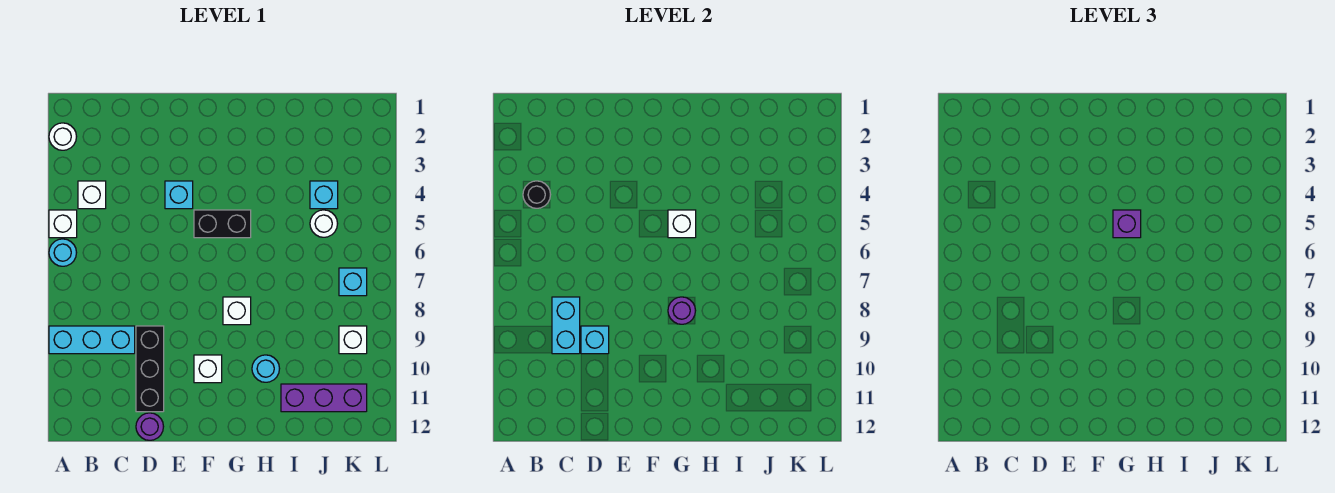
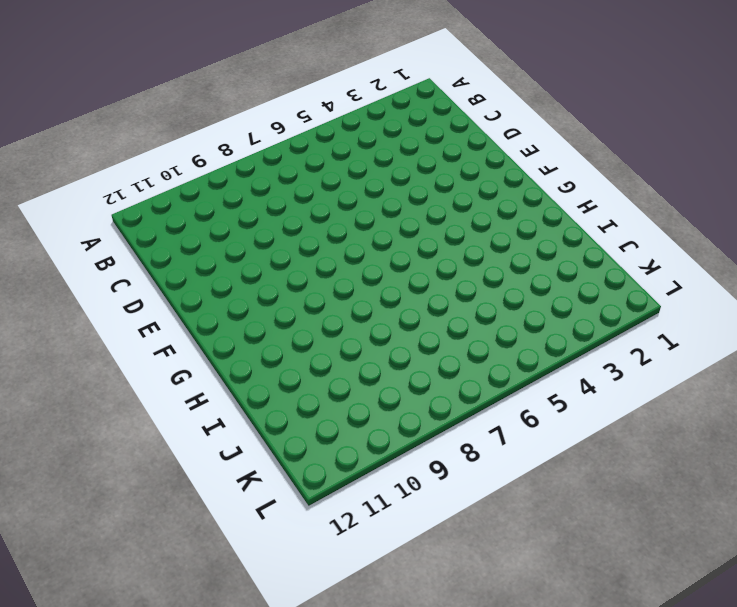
none -> white 1x1 round brick [49,123,77,150]
none -> white 1x1 brick [49,210,77,238]
none -> cyan 1x1 round brick [49,239,77,266]

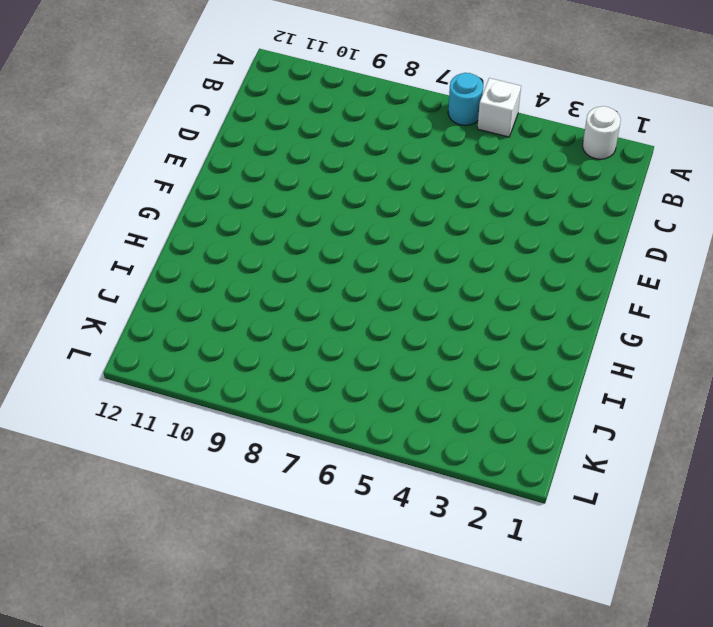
none -> cyan 1x3 brick [49,326,135,354]
none -> white 1x1 brick [78,181,106,209]
none -> black 1x3 brick [136,326,164,412]

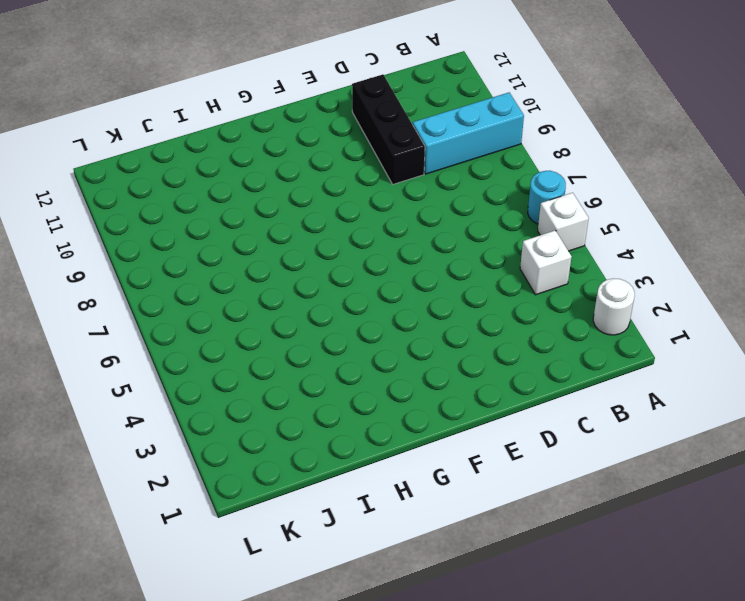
none -> purple 1x1 round brick [136,413,164,440]
none -> cyan 1x1 brick [165,181,193,209]
none -> black 1x2 brick [194,210,251,238]

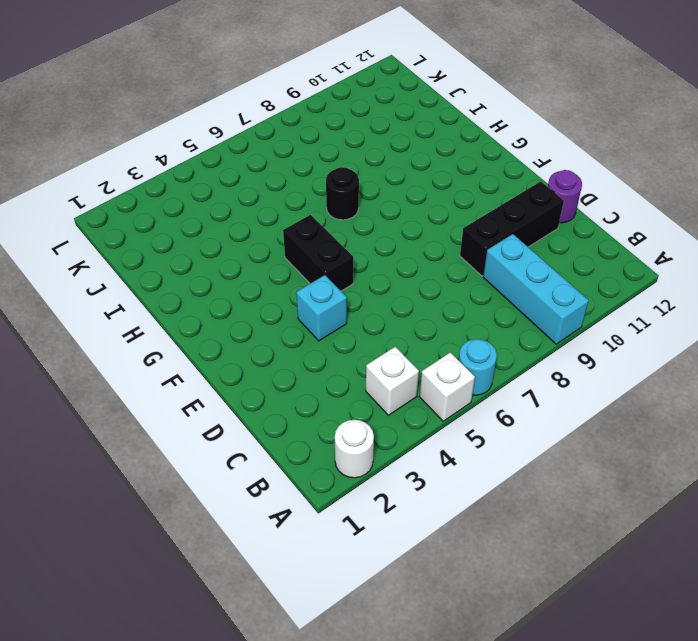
black 1x1 round brick [326,167,359,220] -> black 1x1 round brick moved to [523,181,551,208]
none -> white 1x1 brick [194,355,222,383]
none -> white 1x1 brick [223,297,251,325]
none -> cyan 1x1 round brick [252,355,280,382]

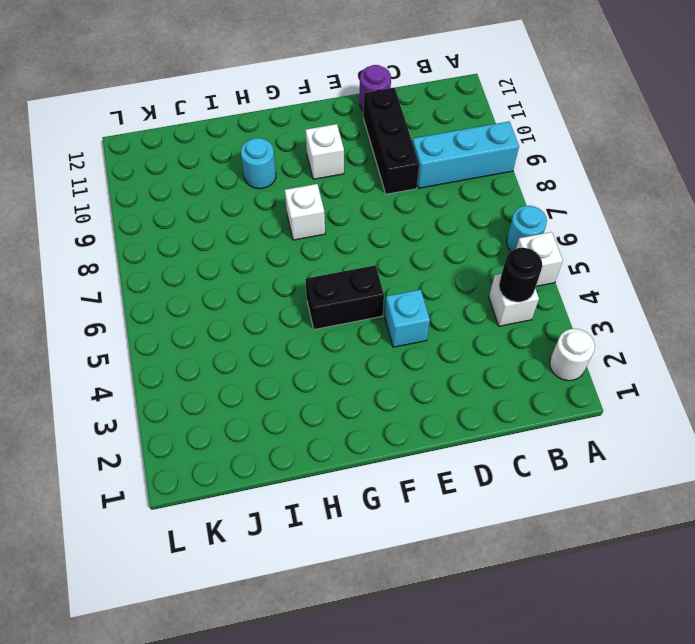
none -> purple 1x3 brick [281,384,367,412]
none -> cyan 1x1 brick [310,181,338,209]
none -> white 1x1 round brick [310,210,338,237]

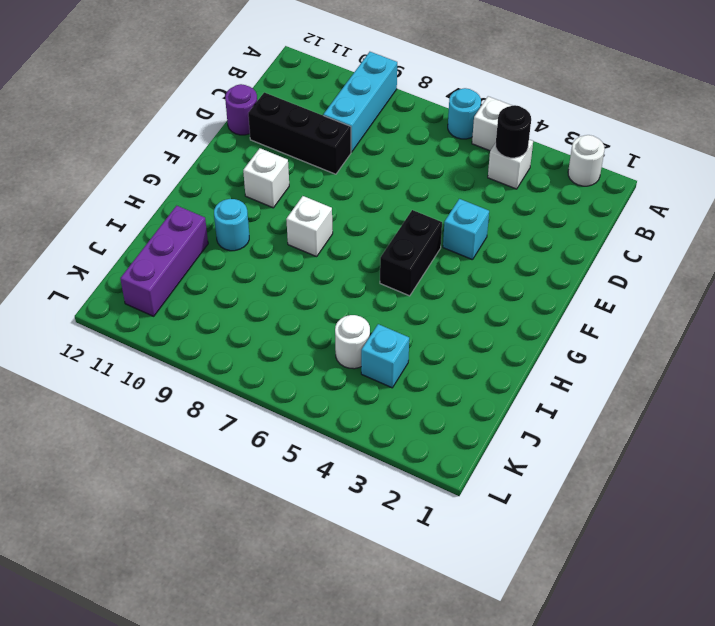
none -> cyan 1x1 brick [339,268,367,296]
none -> white 1x1 brick [339,326,367,354]
none -> cyan 1x2 brick [552,297,580,354]

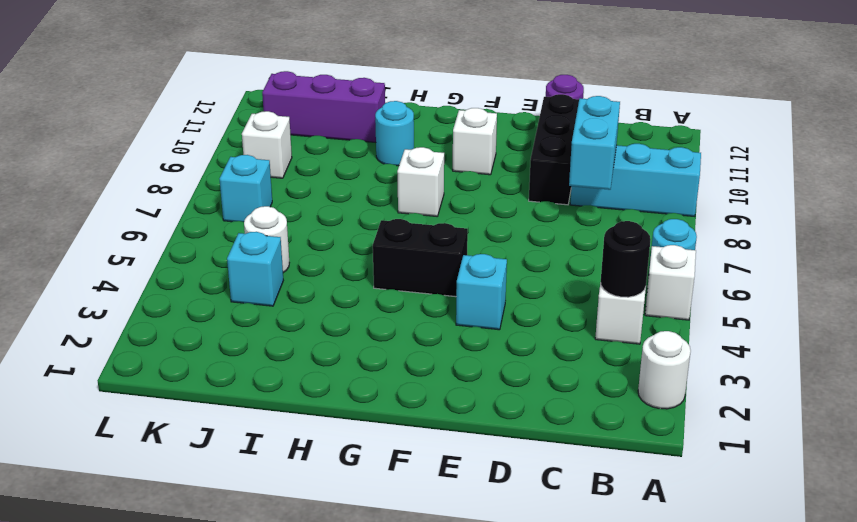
none -> cyan 1x1 brick [581,326,609,354]
none -> white 1x1 brick [668,210,696,238]
none -> purple 1x1 round brick [668,297,696,324]

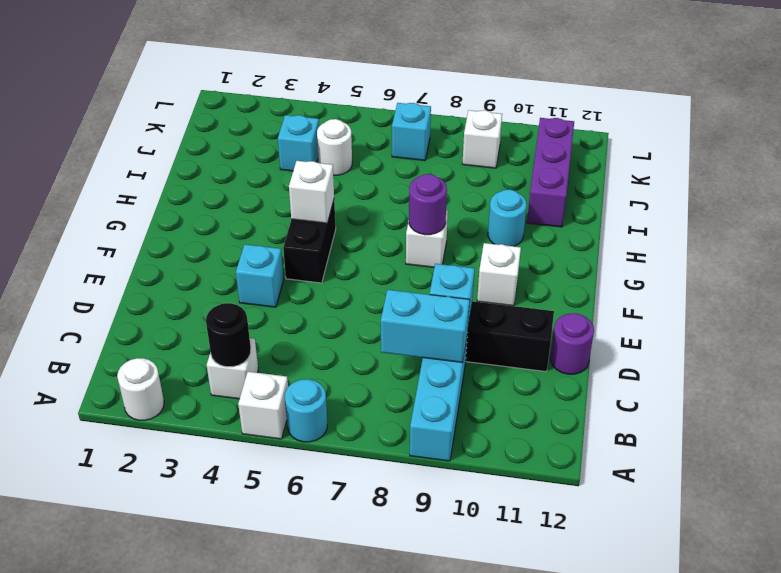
none -> purple 1x1 brick [1113,210,1141,238]

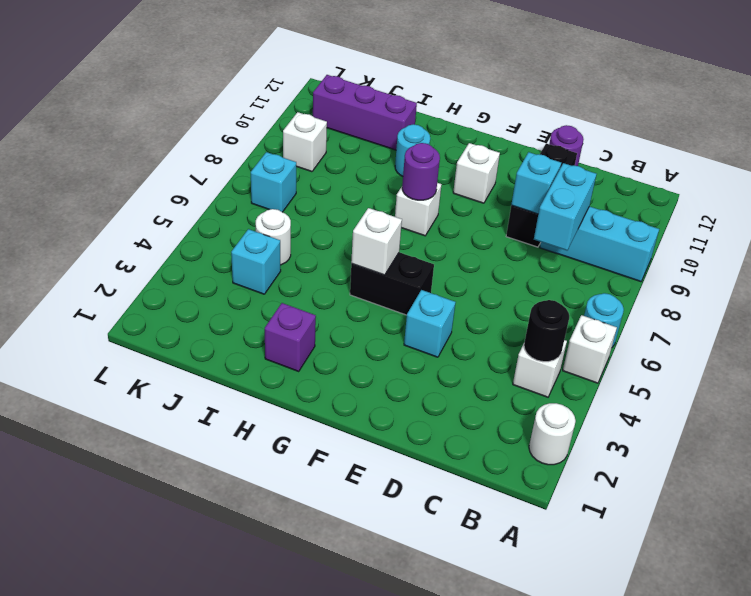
purple 1x1 brick [265,303,316,371] -> purple 1x1 brick moved to [1113,210,1141,238]

